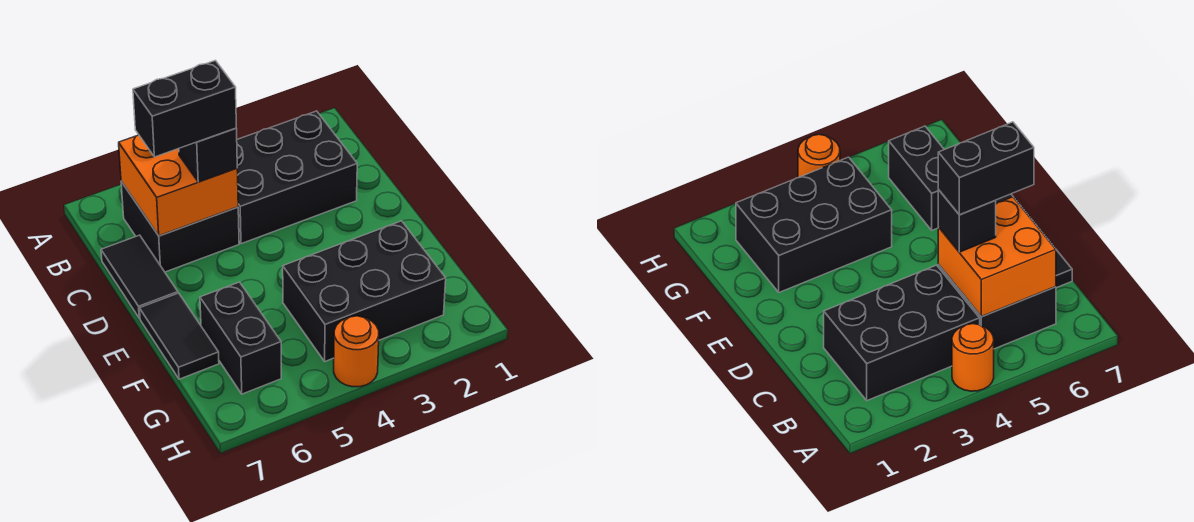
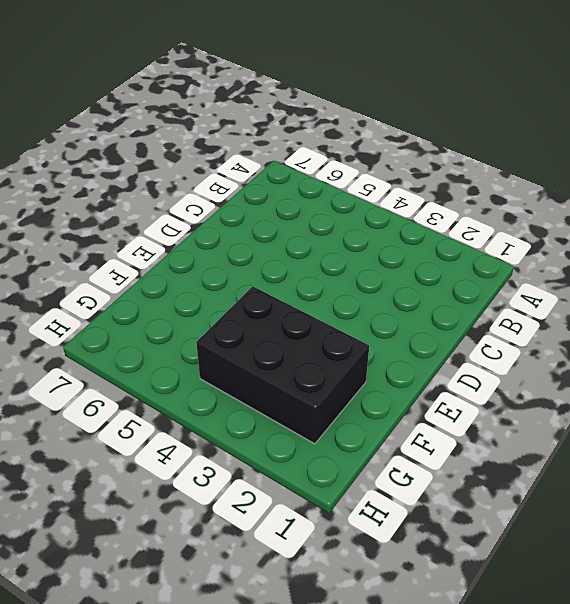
none -> orange 1x1 round brick [952,324,994,391]
none -> black 2x3 brick [237,111,357,244]

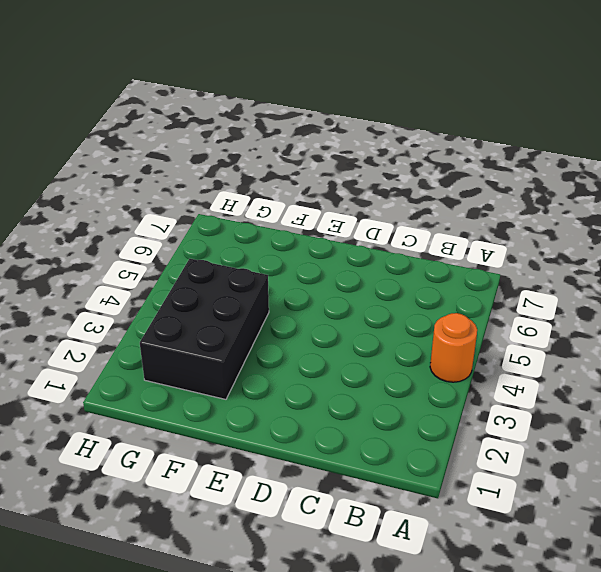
none -> black 2x3 brick [237,111,357,244]
none -> black 2x2 brick [121,182,239,272]

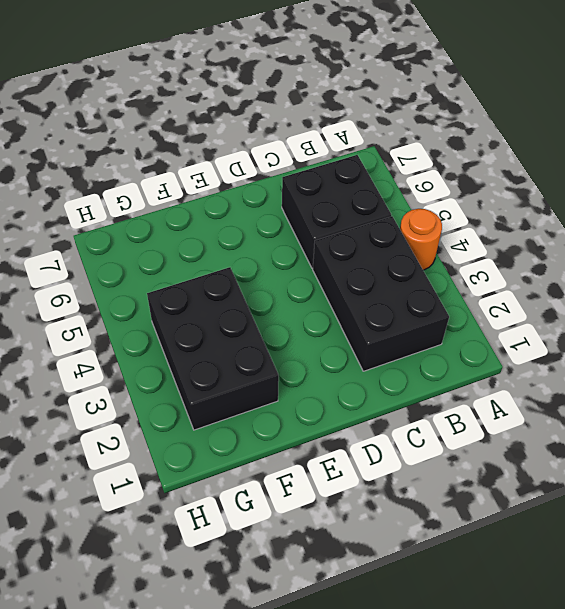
none -> black 1x2 tile [101,235,178,318]
none -> black 1x2 tile [139,293,219,379]

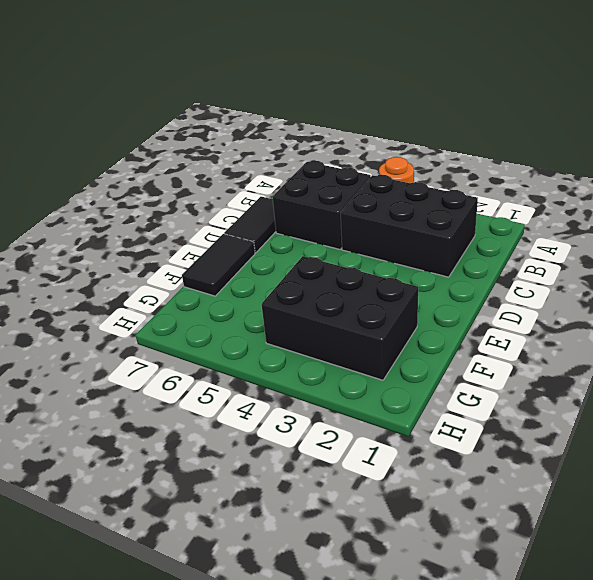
none -> black 1x2 brick [200,282,281,394]
none -> orange 1x1 round brick [334,316,379,387]

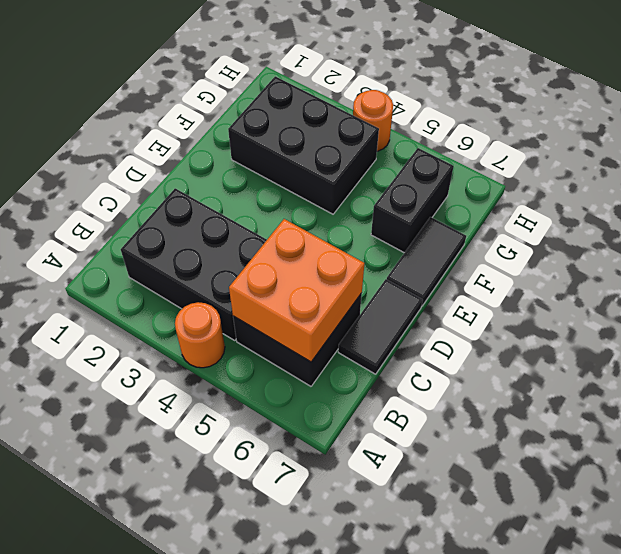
none -> black 1x1 brick [179,128,237,182]
none -> black 1x2 brick [133,61,236,157]

